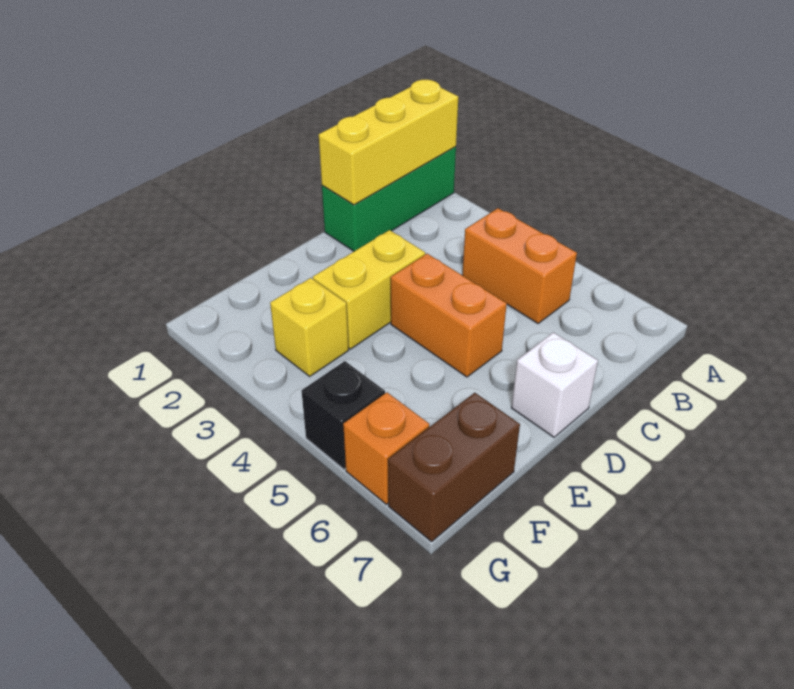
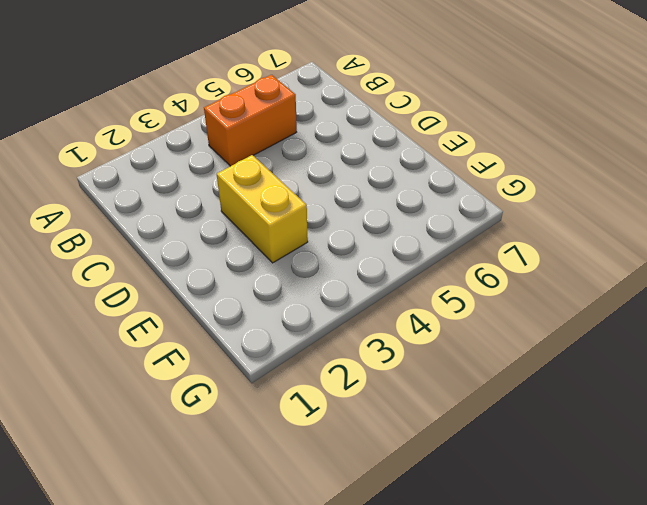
none -> green 1x3 brick [322,147,456,251]
none -> orange 1x2 brick [391,254,507,377]

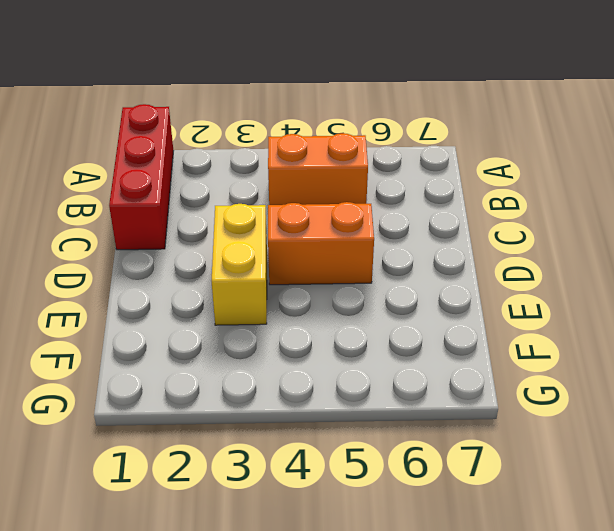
red 1x3 brick [109,104,173,250] -> green 1x3 brick [322,147,456,251]
none -> white 1x1 brick [511,332,598,437]
none -> yellow 1x1 brick [270,278,349,376]

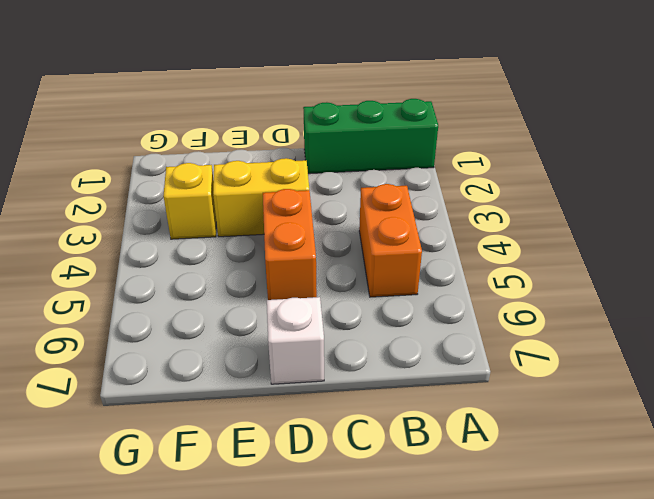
none -> brown 1x2 brick [388,393,520,542]
none -> black 1x1 brick [302,361,385,469]

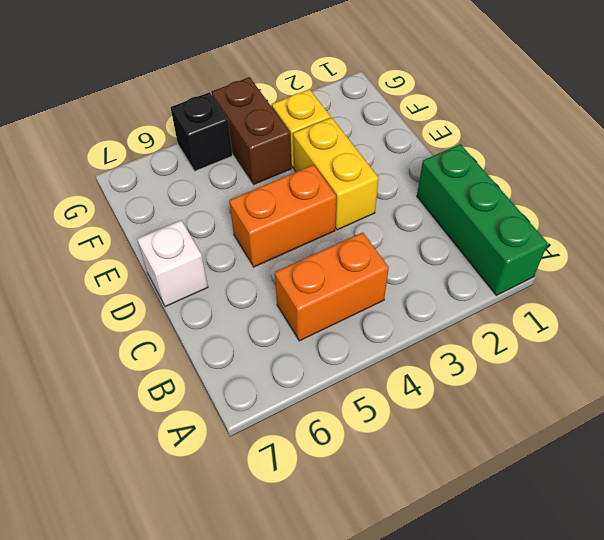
brown 1x2 brick [212,77,291,184] -> brown 1x2 brick moved to [388,393,520,542]
none -> orange 1x1 brick [343,392,429,504]
none -> yellow 1x3 brick [319,80,458,205]

